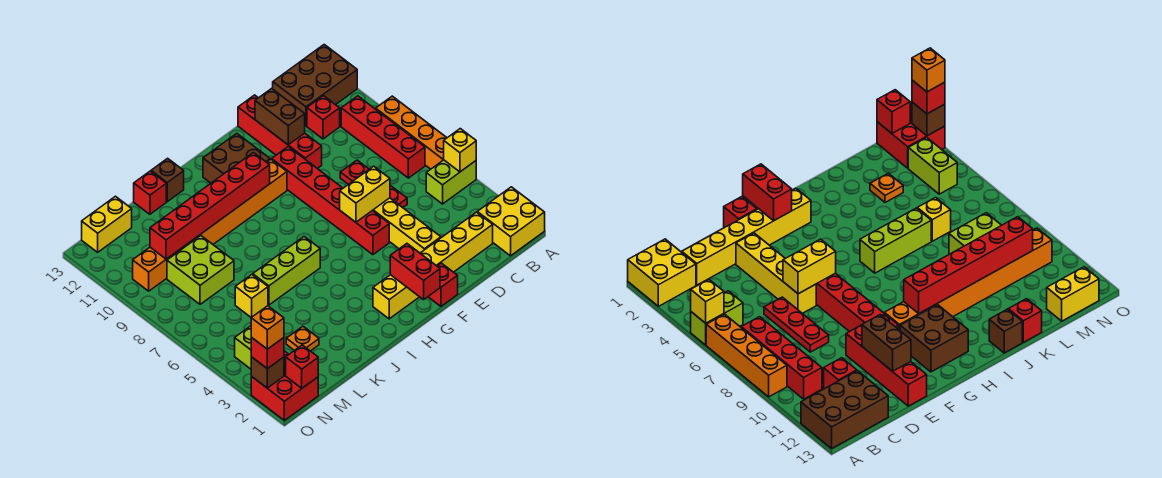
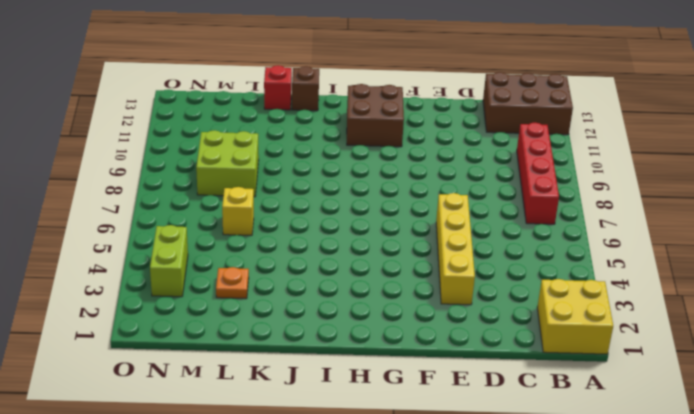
none -> lime 1x2 brick [426,160,476,204]
none -> orange 1x4 brick [376,96,447,169]
none -> yellow 1x6 brick [373,212,493,319]
none -> red 1x1 brick [307,96,340,139]

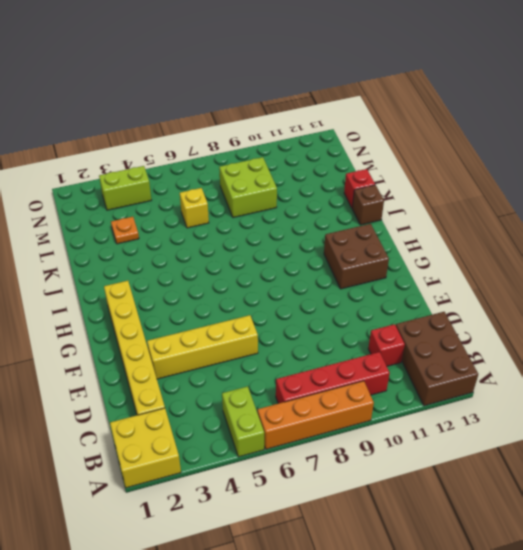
none -> red 1x3 plate [340,160,407,208]
none -> red 1x4 brick [238,95,322,169]
none -> red 1x1 brick [428,263,458,306]
none -> red 1x6 brick [272,147,389,255]

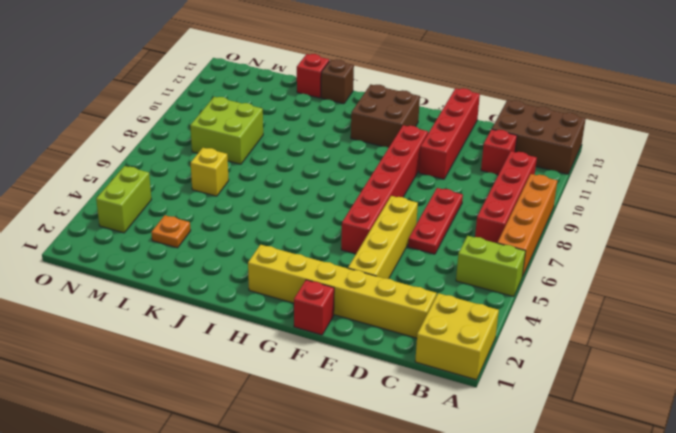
none -> orange 1x8 brick [133,159,287,291]
none -> lime 1x3 brick [253,237,320,305]
none -> yellow 1x2 brick [82,196,132,252]
none -> red 2x2 brick [251,352,318,420]

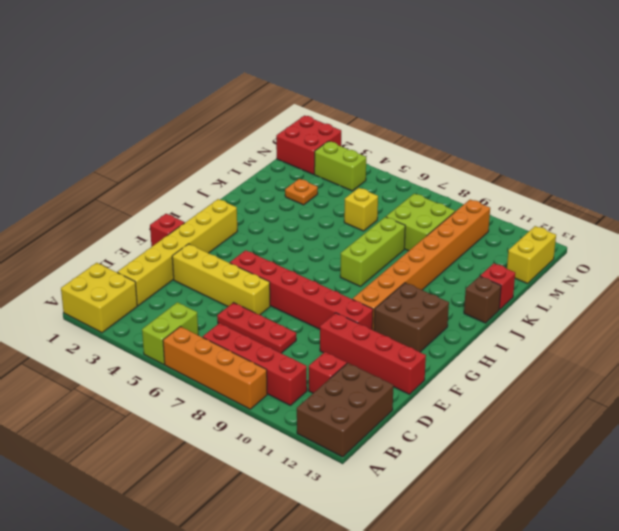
lime 1x3 brick [340,217,405,287] -> lime 1x3 brick moved to [253,237,320,305]
none -> yellow 1x1 brick [444,129,476,172]
none -> yellow 1x2 brick [340,166,390,222]
none -> brown 1x2 brick [255,89,305,145]
none -> red 1x2 brick [390,244,440,300]

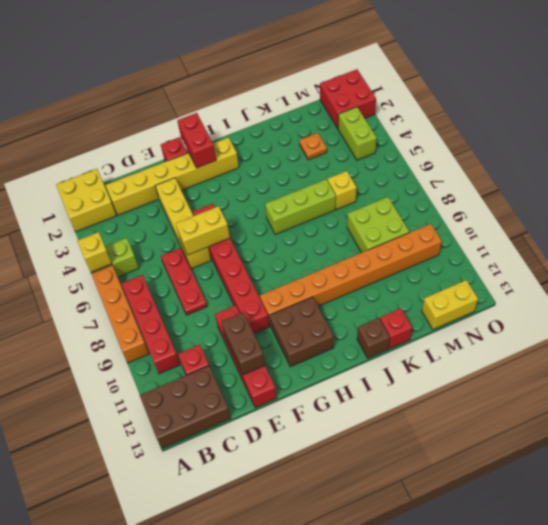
none -> red 1x6 brick [150,153,270,259]
none -> red 1x1 brick [286,345,318,388]
none -> brown 1x1 brick [251,357,284,388]
none -> red 1x1 brick [251,337,284,369]

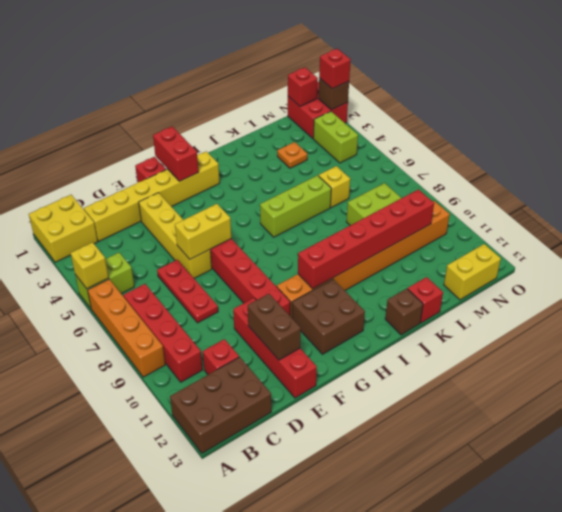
none -> orange 1x1 brick [251,306,284,349]

